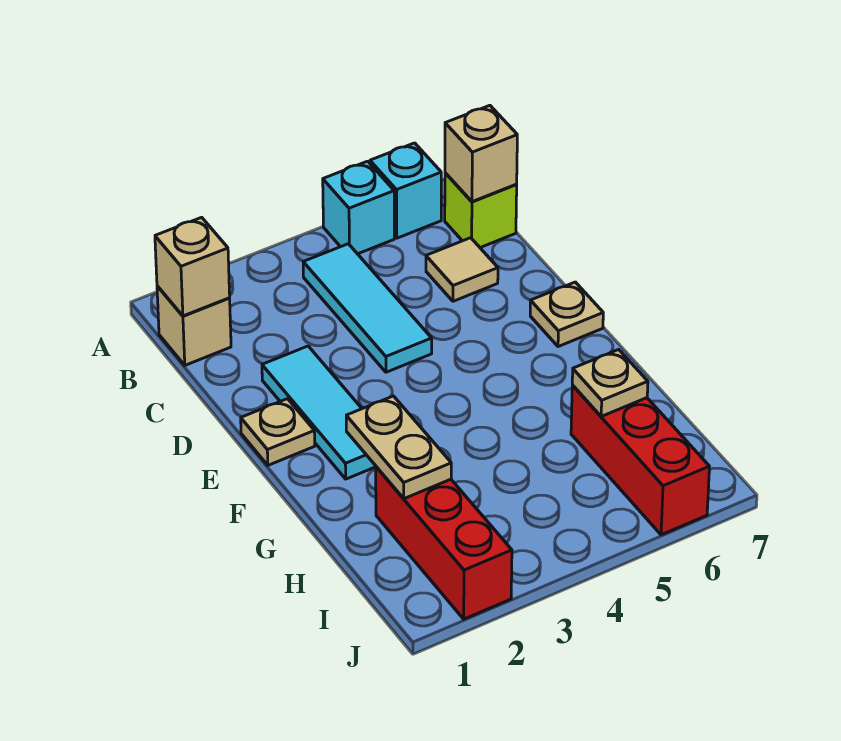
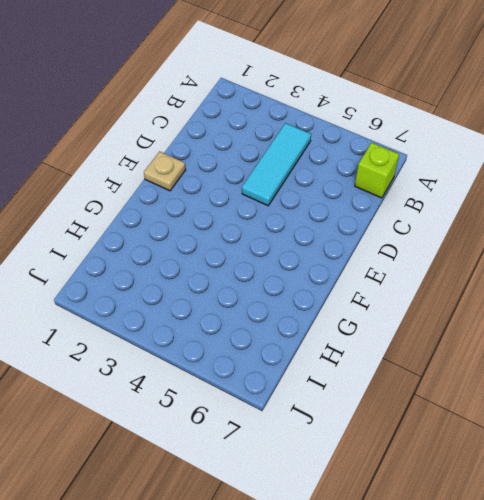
none -> cyan 1x1 brick [323,161,394,254]
none -> cyan 1x1 brick [370,143,441,238]
none -> tan 1x1 brick [157,286,231,365]

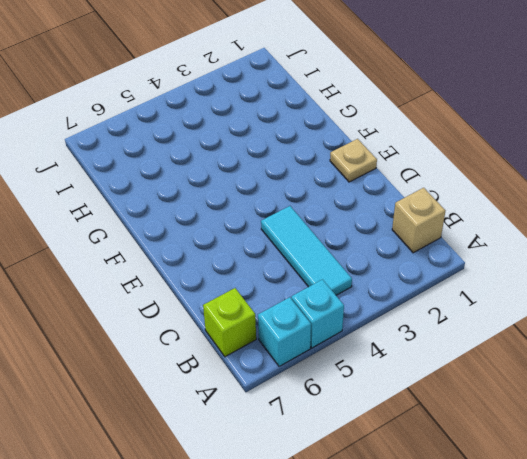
none -> tan 1x1 tile [426,238,498,301]
none -> cyan 1x3 tile [262,346,376,479]
none -> tan 1x1 plate [530,282,603,347]

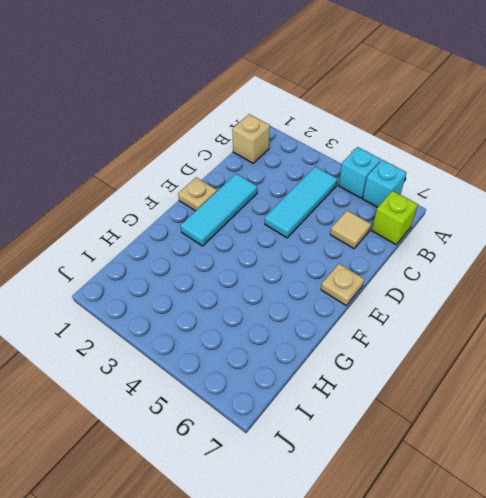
none -> red 1x3 brick [376,467,512,619]
none -> red 1x3 brick [571,385,709,535]
none -> tan 1x1 brick [155,217,230,316]

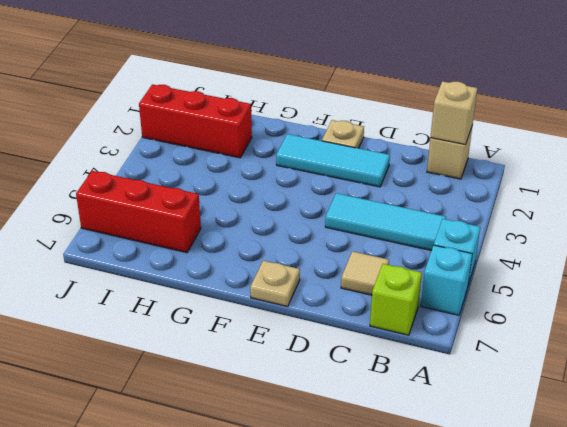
none -> tan 1x1 brick [445,105,517,202]
none -> tan 1x2 plate [346,396,451,499]
none -> tan 1x1 plate [572,350,648,416]

